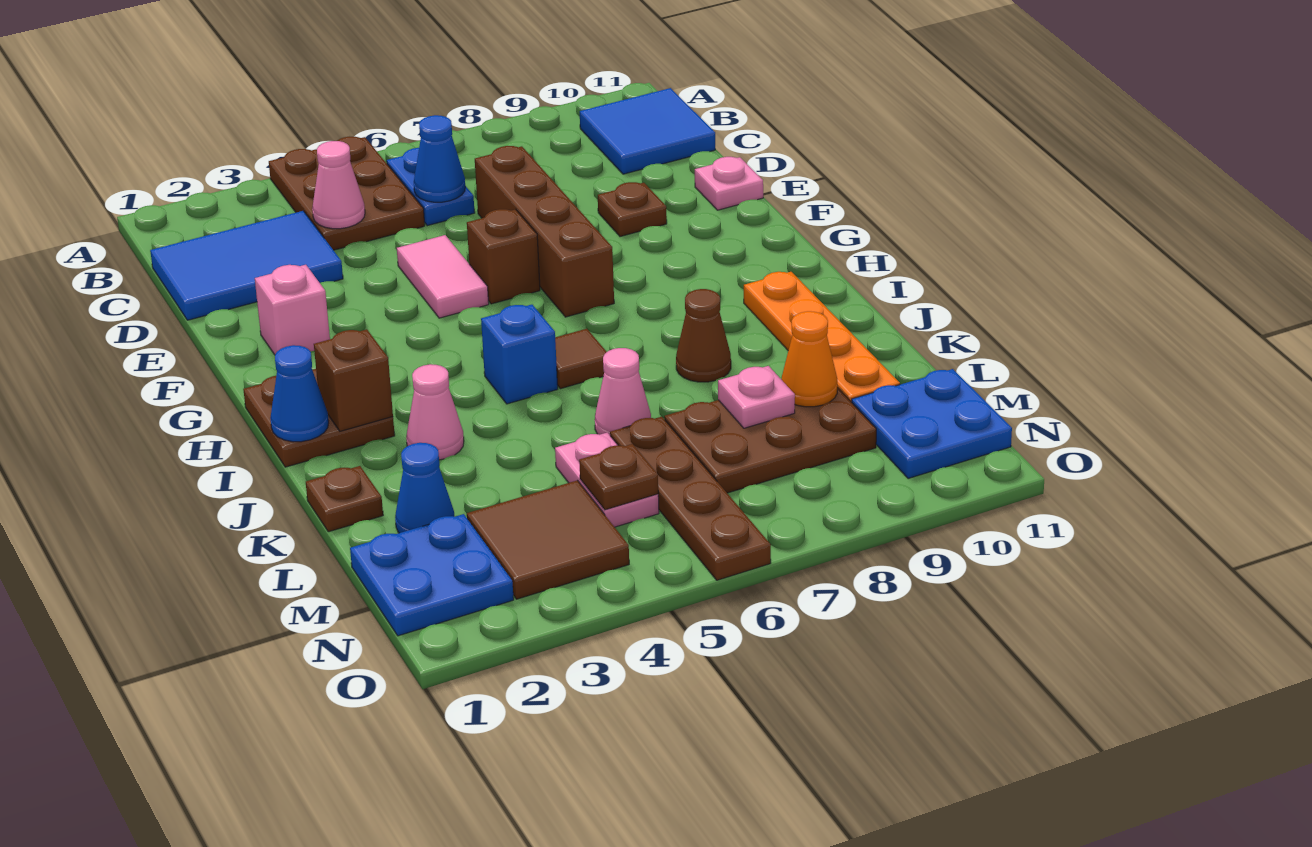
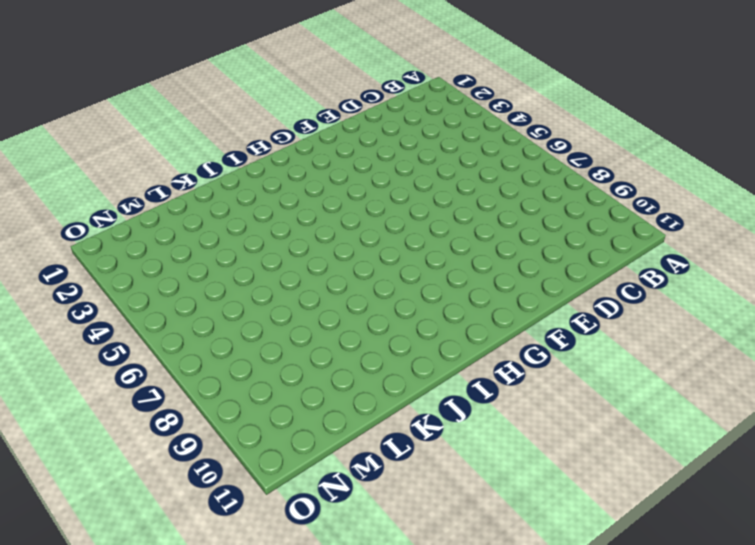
none -> brown 2x3 plate [269,137,425,250]
none -> blue 1x2 plate [387,148,475,226]
none -> blue 2x2 tile [580,88,715,174]
none -> blue 2x3 tile [150,211,343,320]

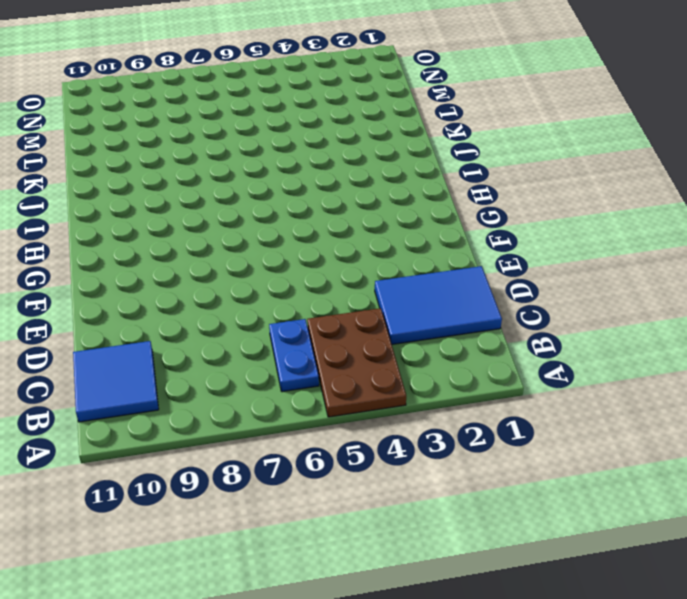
none -> brown 1x4 brick [475,146,614,317]
none -> pink 1x2 tile [397,235,489,318]
none -> brown 1x1 plate [598,182,667,237]
none -> pink 1x1 plate [695,157,763,210]

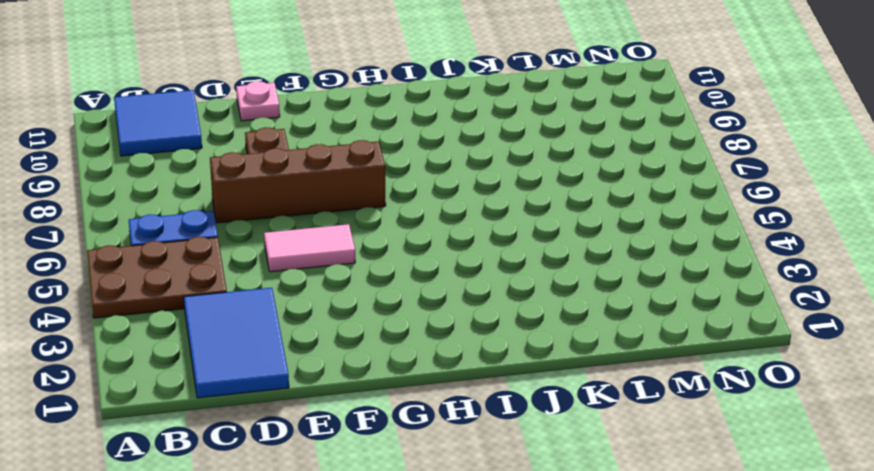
none -> pink 1x1 brick [255,265,330,355]
none -> brown 1x1 brick [467,209,540,304]
none -> brown 2x2 plate [243,369,395,467]
none -> blue 1x1 brick [481,305,558,404]

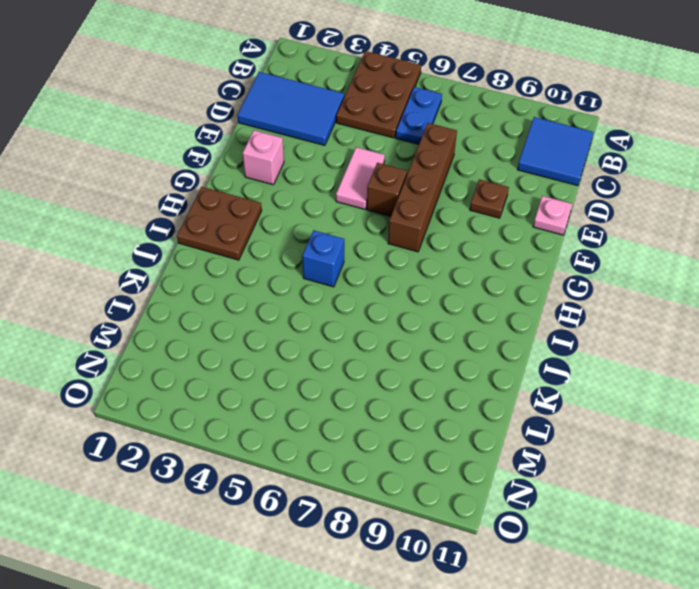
none -> brown 1x1 tile [555,329,606,389]
none -> orange 1x4 plate [744,272,900,402]
none -> pink 1x1 cone [406,364,464,460]
none -> brown 1x1 cone [676,289,731,382]

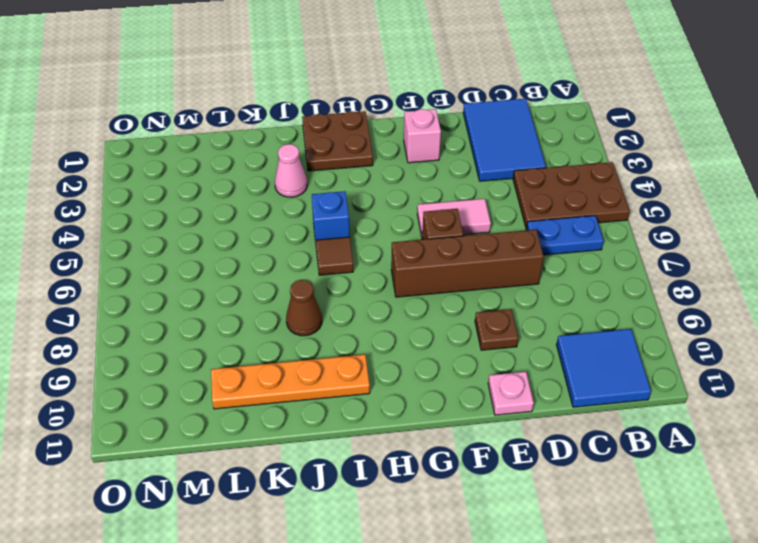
none -> brown 1x1 plate [306,466,383,532]
none -> pink 1x1 cone [595,348,651,435]
none -> blue 1x1 cone [395,443,454,533]
none -> pink 1x2 plate [555,433,659,527]

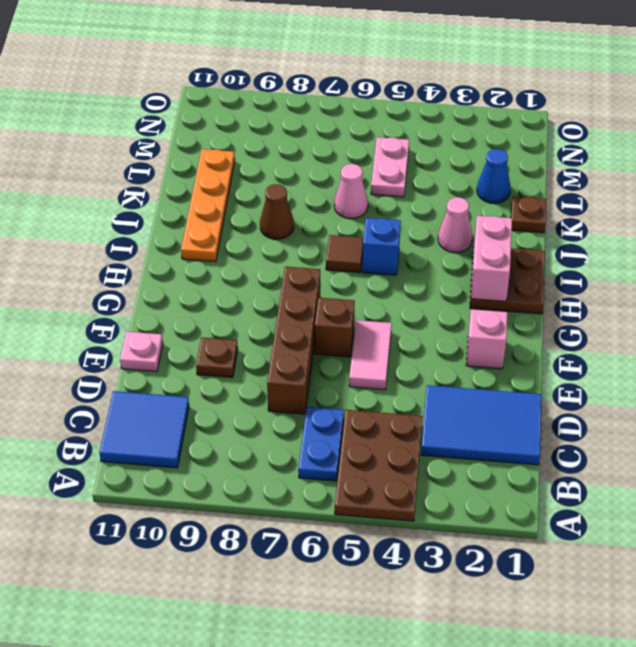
pink 1x2 brick [471,216,512,301] -> brown 1x1 brick [314,329,393,431]
none -> brown 1x4 plate [610,416,771,580]
none -> brown 2x3 plate [664,388,876,493]
none -> blue 2x2 plate [350,514,514,636]
none -> brown 2x2 tile [467,480,629,599]

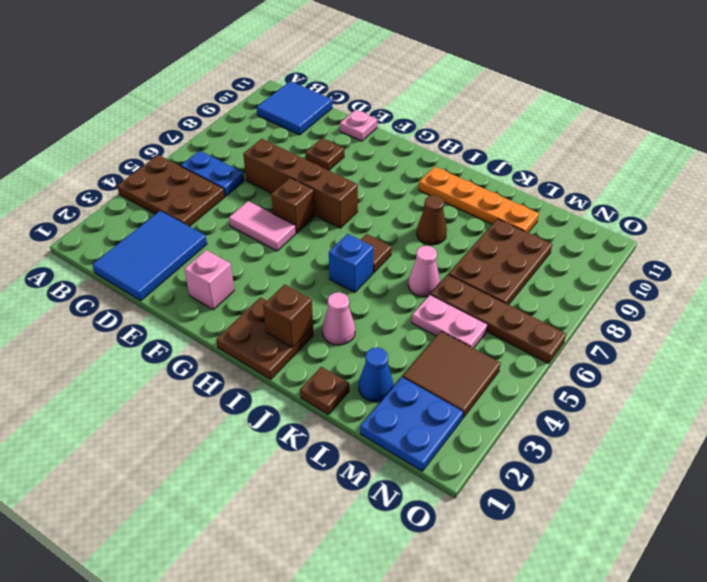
none -> blue 2x2 plate [852,369,1012,479]
none -> pink 1x1 cone [312,141,365,229]
none -> blue 1x1 cone [414,115,465,202]
none -> blue 1x1 cone [270,345,329,442]

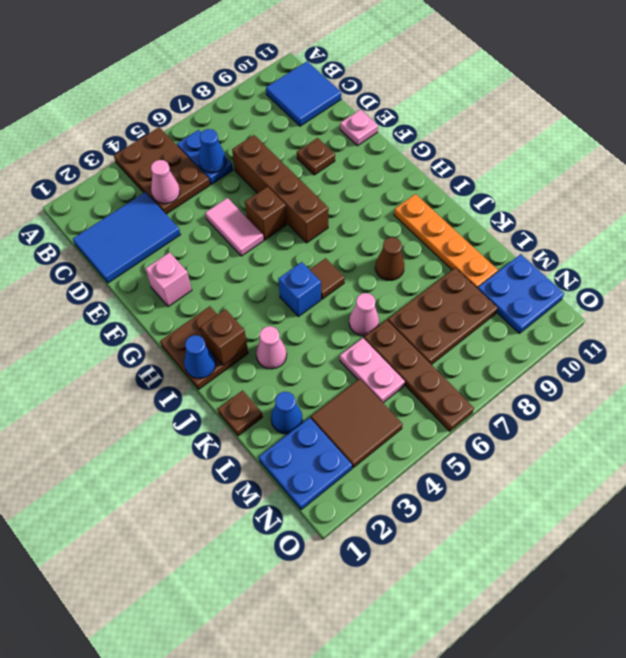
none -> pink 1x1 plate [718,366,795,428]
none -> orange 1x1 cone [781,311,837,407]
none -> brown 1x1 plate [579,444,658,510]

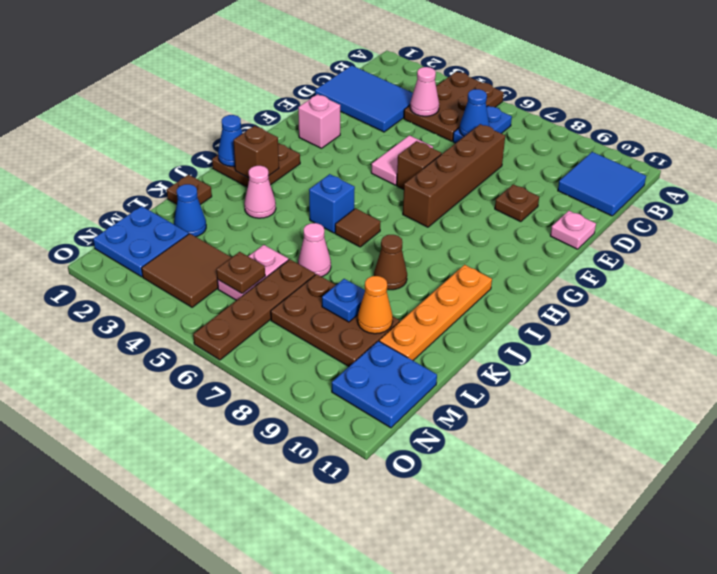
blue 1x1 plate [322,279,365,322] -> pink 1x1 plate [718,366,795,428]

